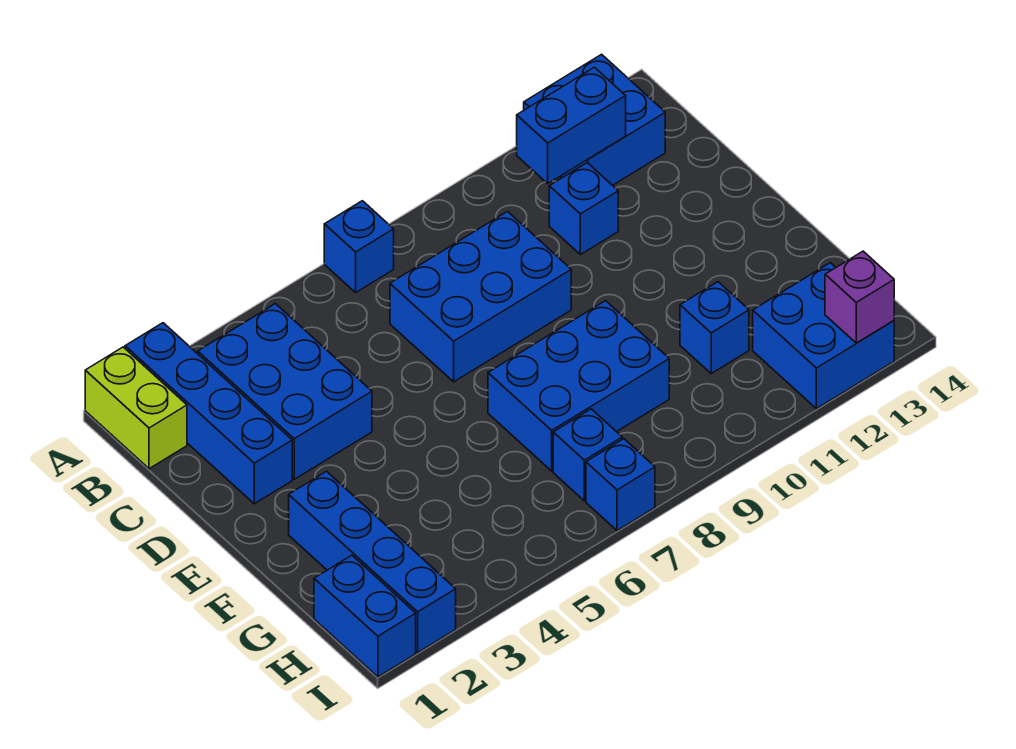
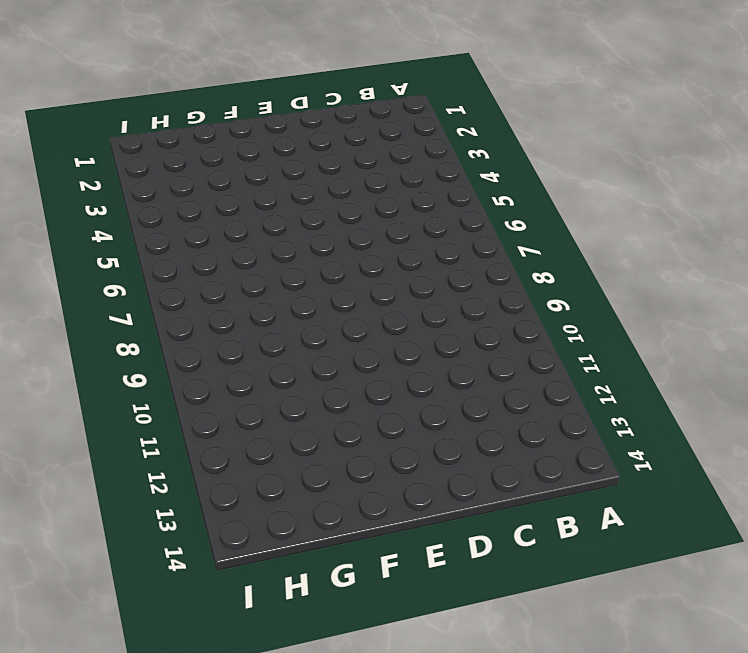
none -> lime 1x2 brick [85,347,187,469]
none -> blue 1x4 brick [125,323,292,504]
none -> blue 1x1 brick [324,201,394,292]

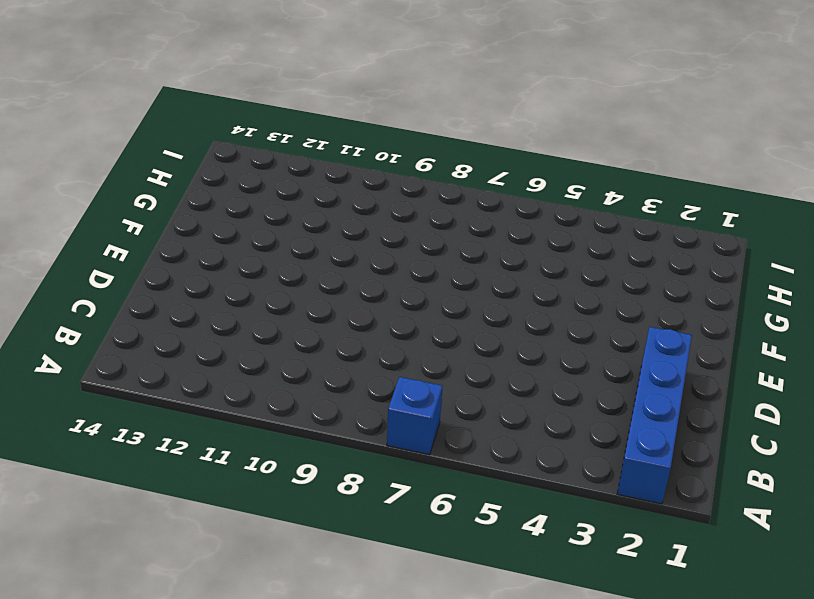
none -> lime 1x2 brick [85,347,187,469]
none -> blue 2x2 brick [524,54,665,185]
none -> blue 2x3 brick [198,304,372,479]

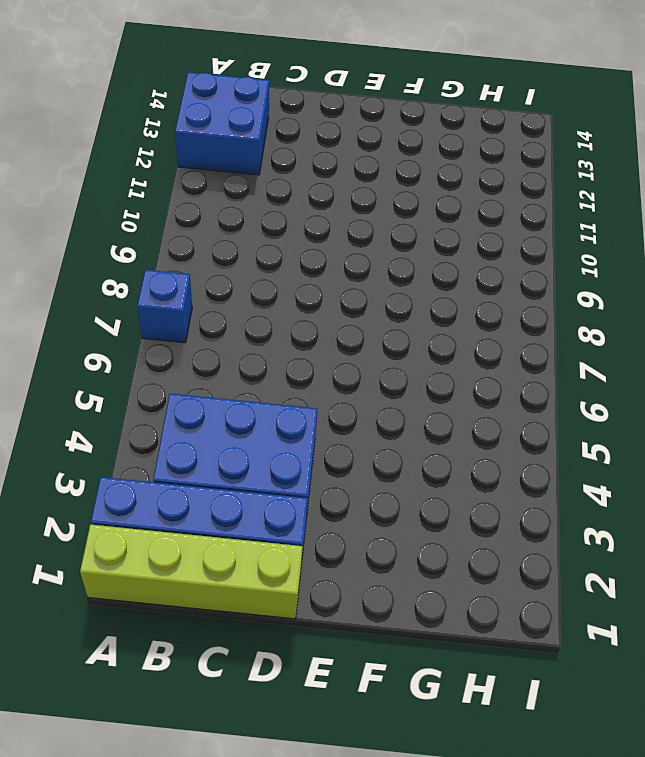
lime 1x4 brick [80,524,303,619] -> lime 1x2 brick [85,347,187,469]
none -> blue 2x3 brick [390,212,571,382]
none -> blue 1x1 brick [549,163,618,255]
none -> blue 1x4 brick [289,471,456,652]

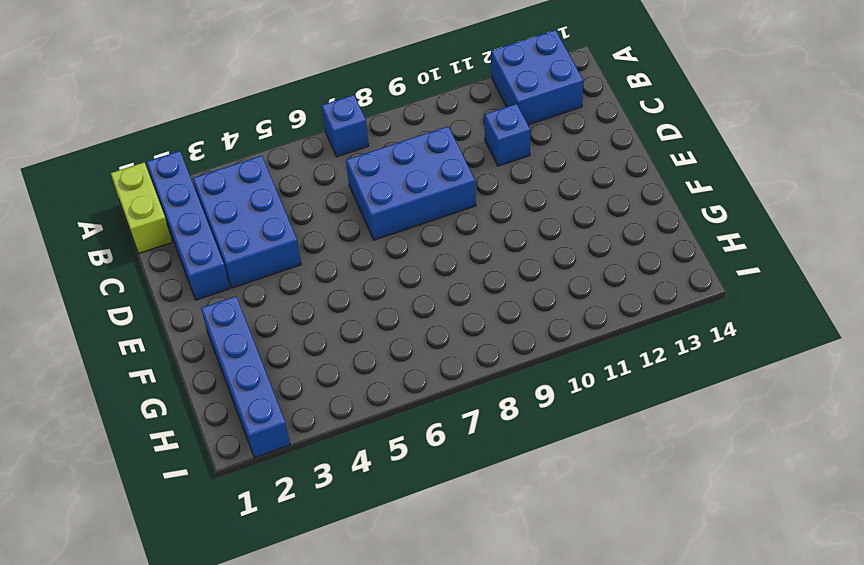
none -> blue 2x3 brick [488,301,669,471]
none -> blue 1x1 brick [680,282,749,373]
none -> blue 1x2 brick [314,555,416,677]

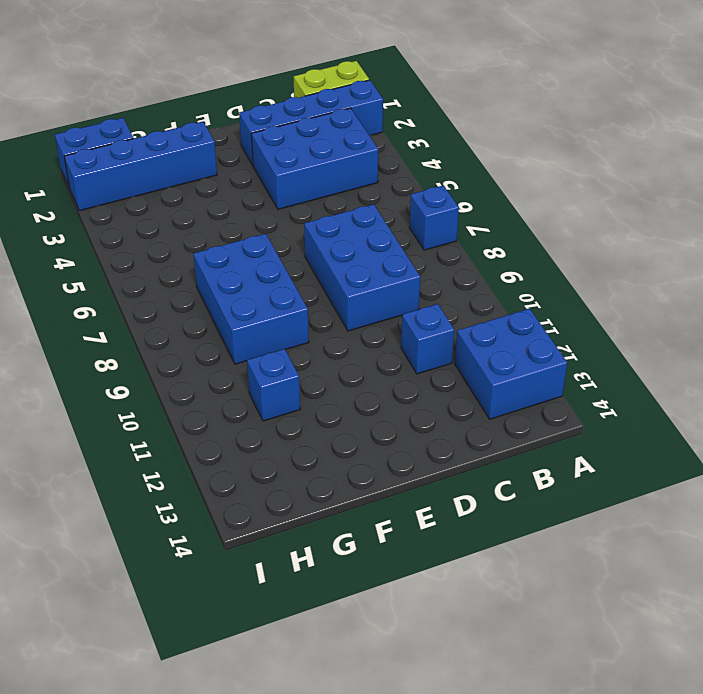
none -> blue 1x1 brick [553,409,622,501]
none -> blue 2x2 brick [753,263,894,409]
none -> blue 1x1 brick [586,439,655,531]

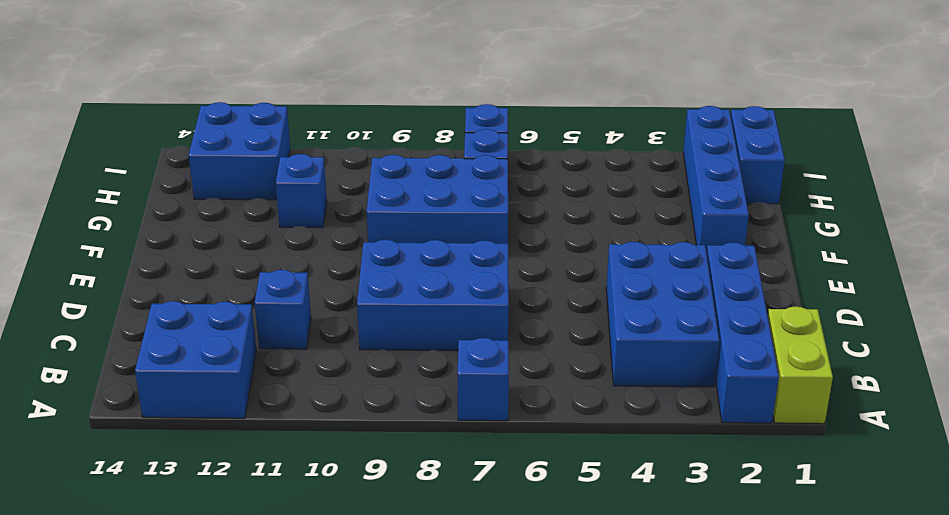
none -> blue 1x2 brick [517,67,626,184]
none -> purple 1x1 brick [825,251,894,343]

